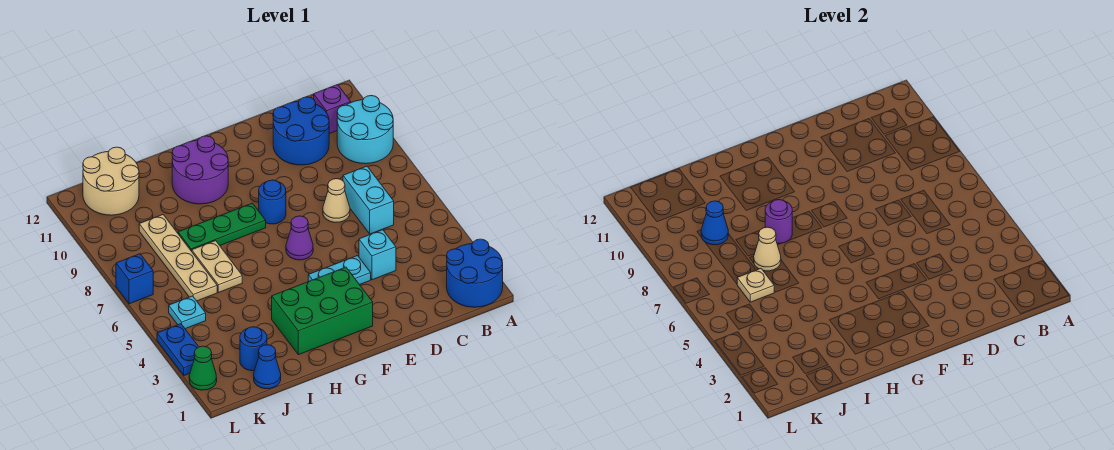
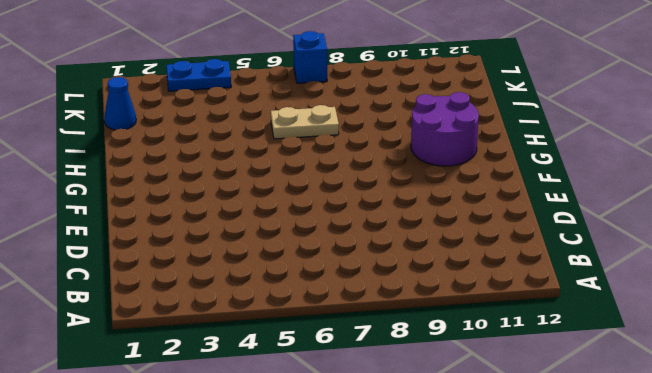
none -> blue 2x2 round brick [447,239,503,307]
none -> cyan 2x2 round brick [337,96,393,164]
none -> purple 1x1 brick [314,85,351,134]

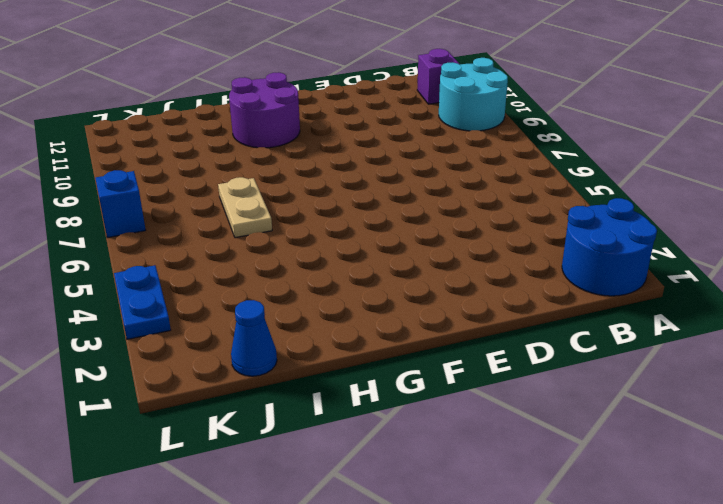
none -> cyan 1x2 brick [343,166,394,234]
none -> blue 2x2 round brick [273,97,329,165]
none -> cyan 1x1 brick [359,230,396,280]

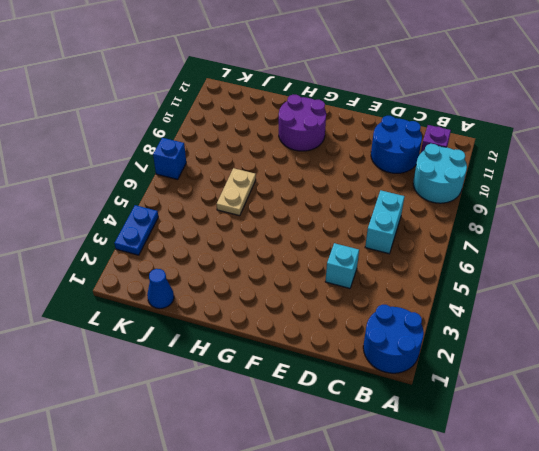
none -> tan 1x1 cone [323,179,350,222]
none -> cyan 1x2 plate [308,256,371,285]
none -> green 2x3 brick [272,267,373,355]

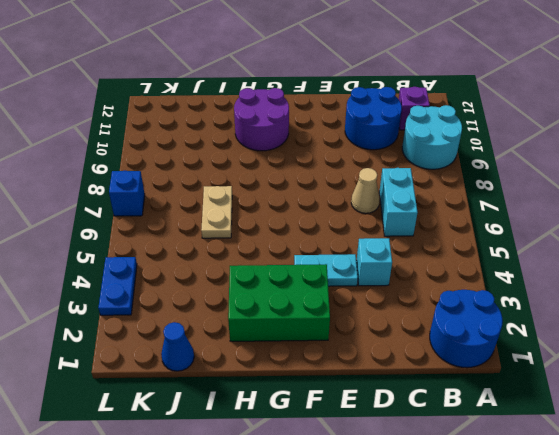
none -> purple 1x1 cone [286,216,313,260]
none -> blue 1x1 round brick [259,180,286,224]
none -> green 1x3 plate [178,203,266,251]

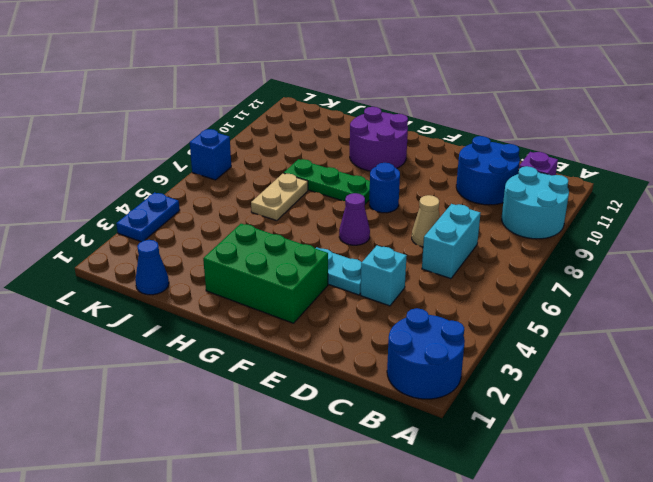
none -> blue 1x1 round brick [240,327,267,371]
none -> tan 1x4 plate [139,215,217,301]
none -> tan 2x2 round brick [83,147,139,215]

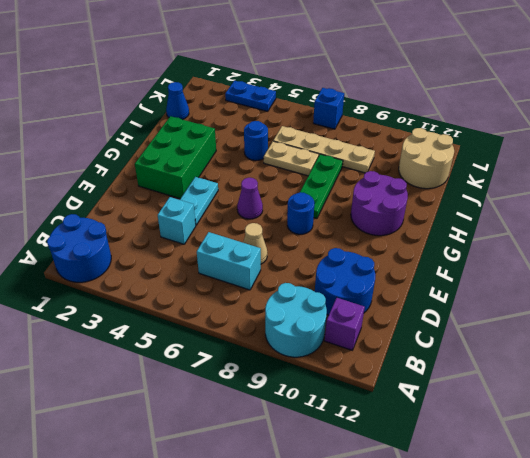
blue 1x1 round brick [244,121,268,161] -> blue 1x1 round brick moved to [240,327,267,371]
none -> cyan 1x1 plate [169,296,206,329]
none -> green 1x1 cone [189,346,217,390]
none -> purple 1x1 round brick [765,200,792,243]

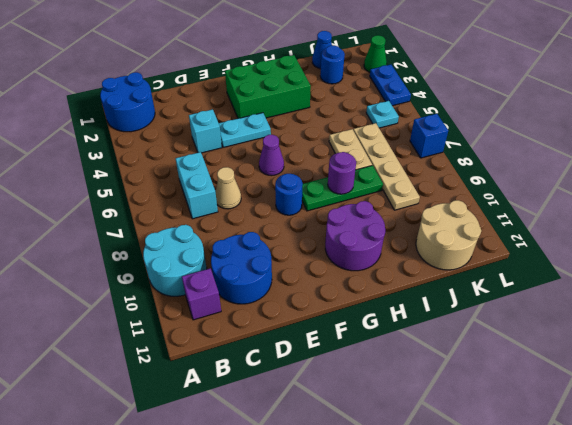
none -> tan 1x1 cone [754,227,781,271]
none -> tan 1x1 plate [737,269,774,302]
none -> blue 1x1 cone [701,201,728,245]

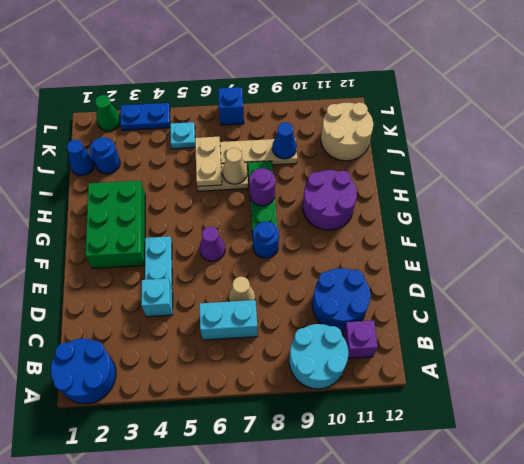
tan 1x2 plate [195,137,222,186] -> tan 1x1 plate [737,269,774,302]

